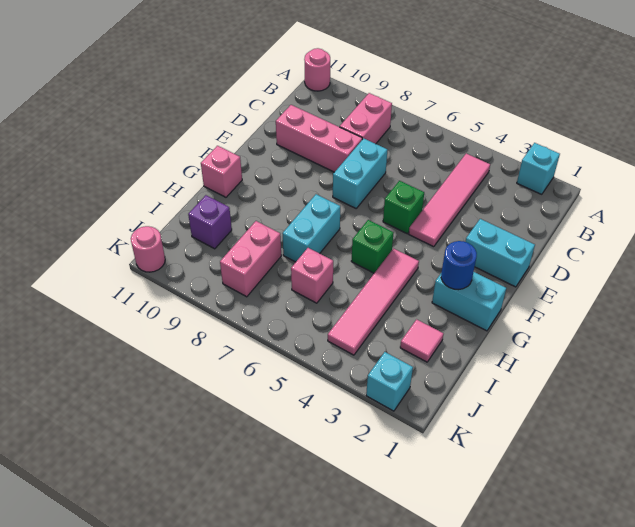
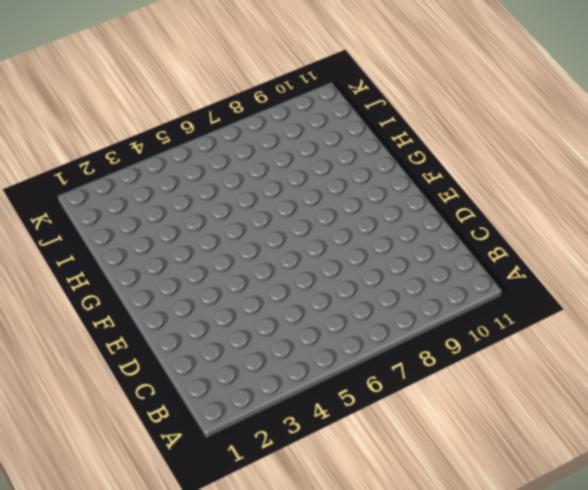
none -> cyan 1x1 brick [517,143,560,194]
none -> pink 1x1 round brick [304,48,330,91]
none -> pink 1x4 tile [409,154,490,247]

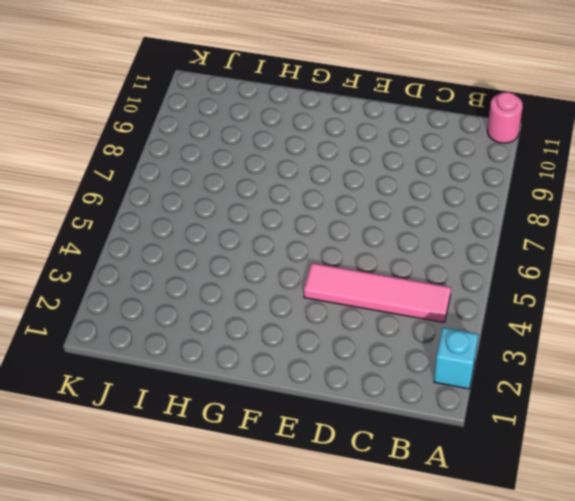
none -> pink 1x2 brick [340,93,392,144]
none -> cyan 1x2 brick [333,138,387,208]
none -> pink 1x3 brick [276,105,362,172]

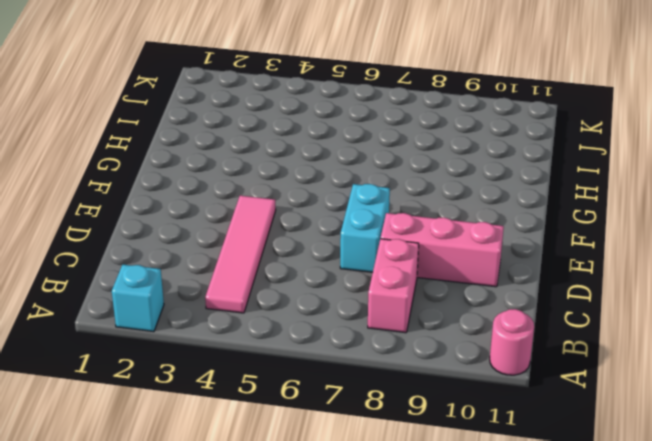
none -> cyan 1x2 brick [465,219,535,287]
none -> green 1x1 brick [383,181,424,234]
none -> cyan 1x2 brick [432,272,506,331]

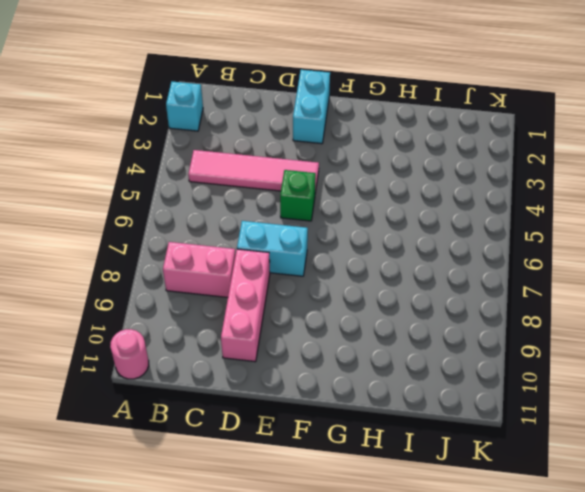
none -> cyan 1x2 brick [432,272,506,331]
none -> pink 1x4 tile [328,249,419,355]
none -> green 1x1 brick [351,220,393,273]

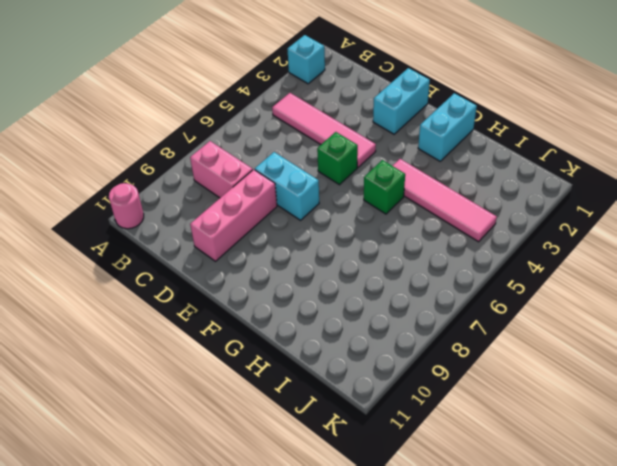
none -> cyan 1x2 brick [282,194,340,262]
none -> pink 1x1 brick [201,146,242,197]
none -> pink 1x1 tile [400,319,444,362]

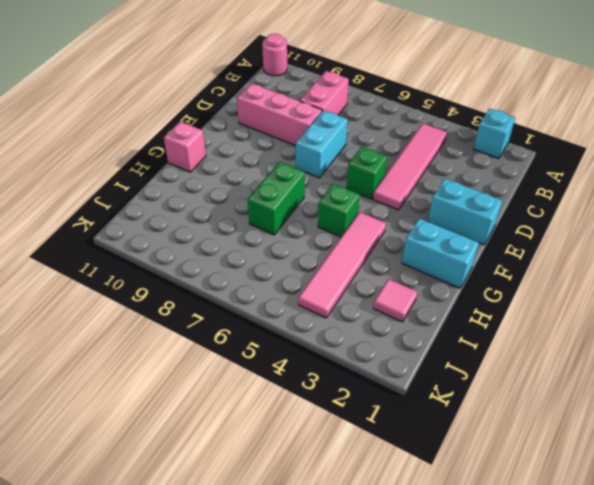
green 1x2 brick [248,162,305,235] -> cyan 1x2 brick [282,194,340,262]
none -> pink 1x1 brick [291,248,333,303]
none -> pink 1x2 brick [220,221,281,297]
none -> purple 1x1 brick [188,195,232,249]

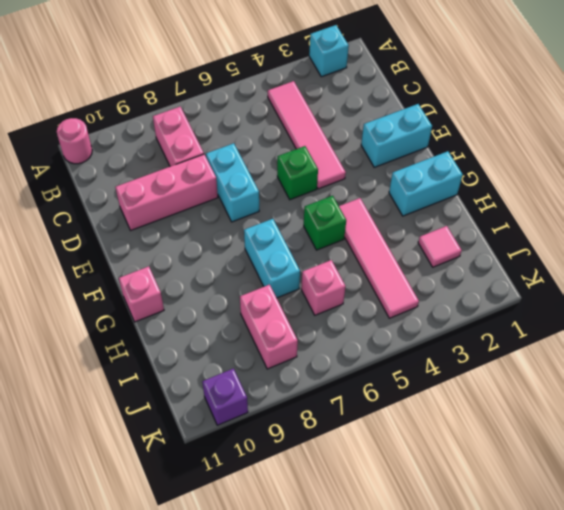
purple 1x1 brick [202,369,248,425] -> purple 1x1 brick moved to [188,195,232,249]
none -> cyan 1x1 brick [366,352,413,411]
none -> pink 1x1 round brick [131,226,165,272]
none -> blue 1x1 round brick [441,241,477,290]

